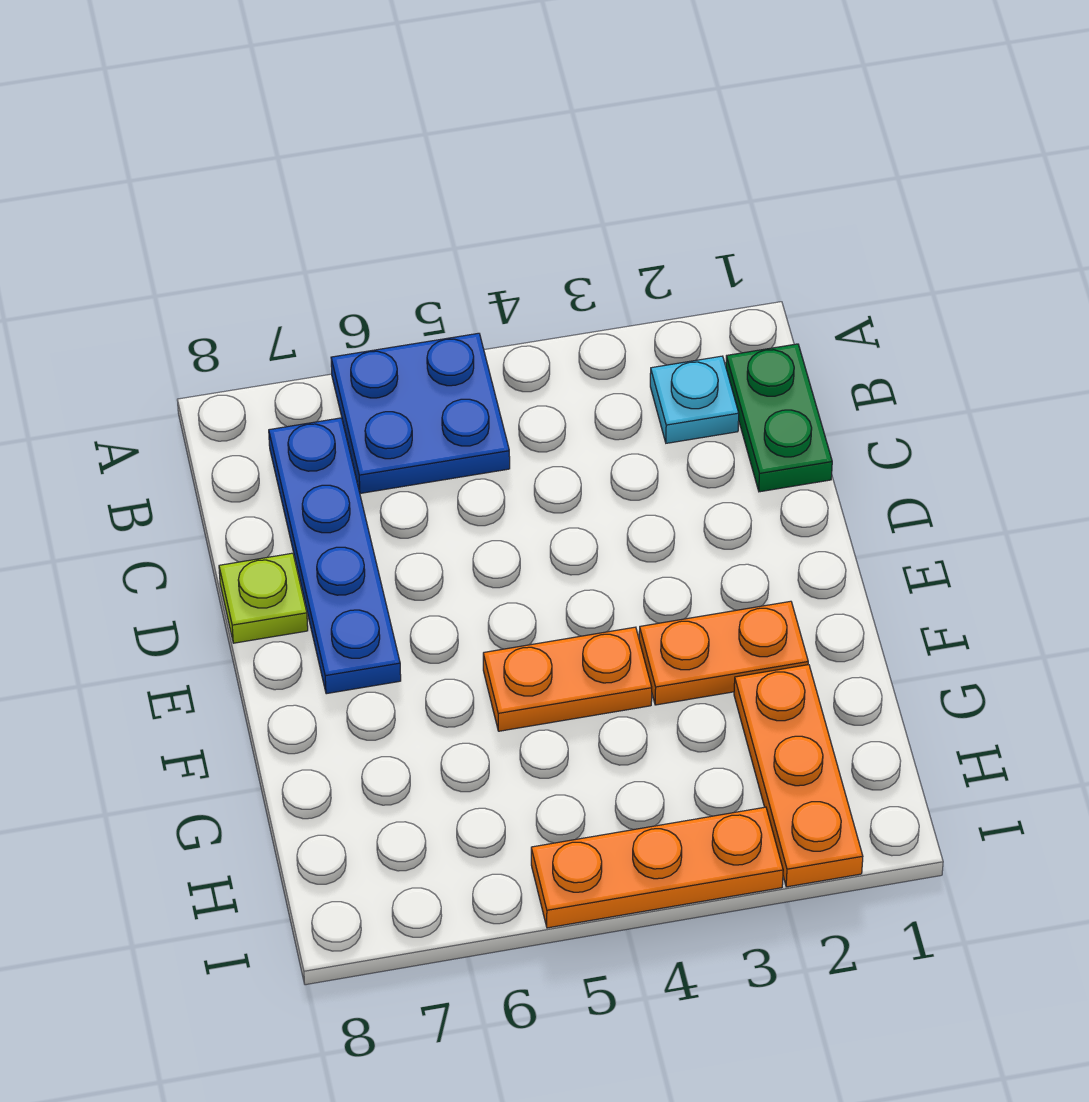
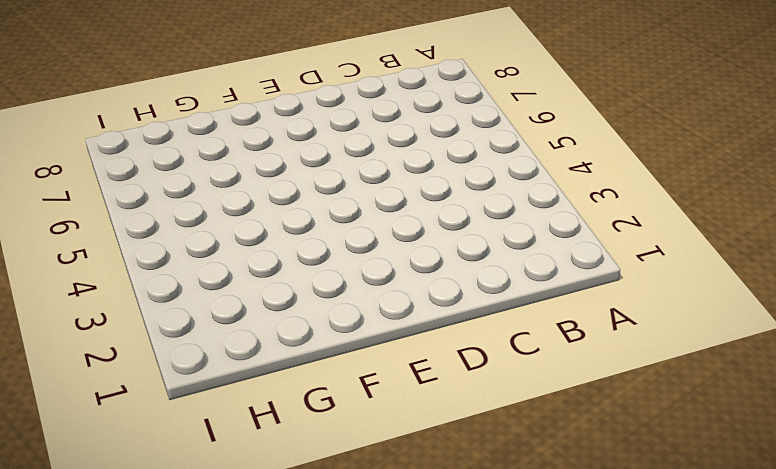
none -> blue 2x2 plate [331,333,510,493]
none -> green 1x2 plate [726,344,832,492]

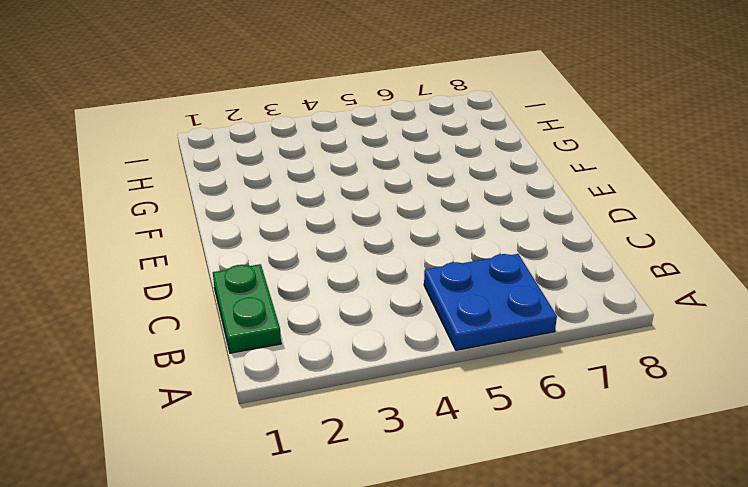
none -> cyan 1x1 plate [650,356,739,443]
none -> blue 1x4 plate [269,418,401,694]

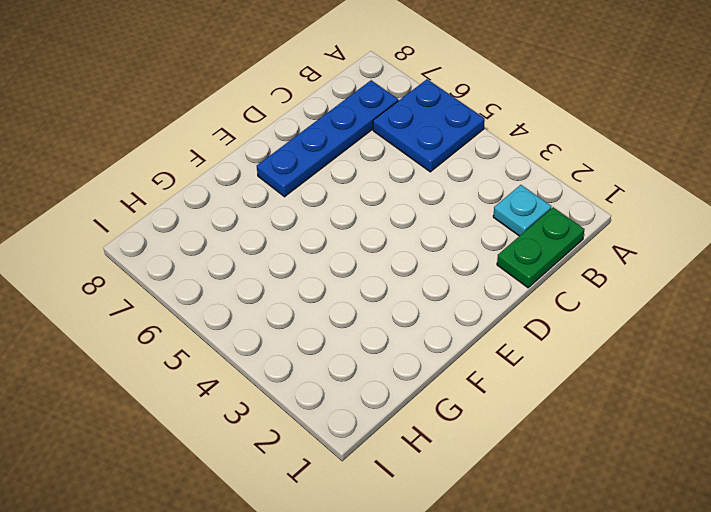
none -> lime 1x1 plate [219,553,308,643]
none -> orange 1x2 plate [639,601,808,705]

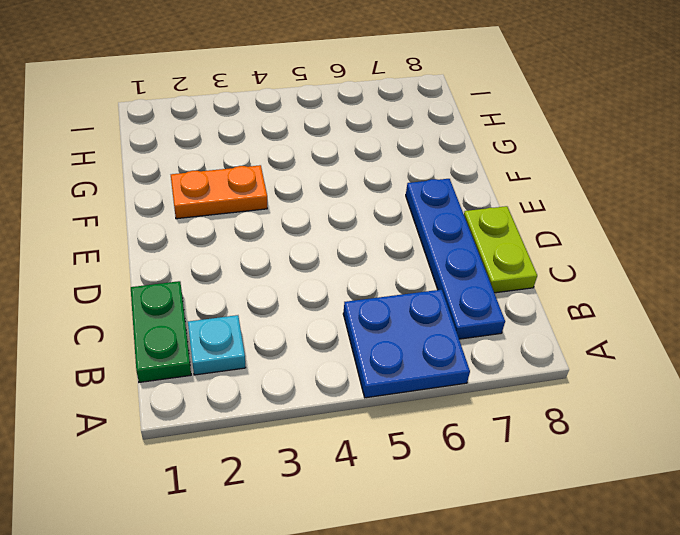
lime 1x2 plate [464,206,537,293] -> lime 1x1 plate [219,553,308,643]
none -> orange 1x2 plate [483,627,652,731]
none -> orange 1x3 plate [734,665,863,887]

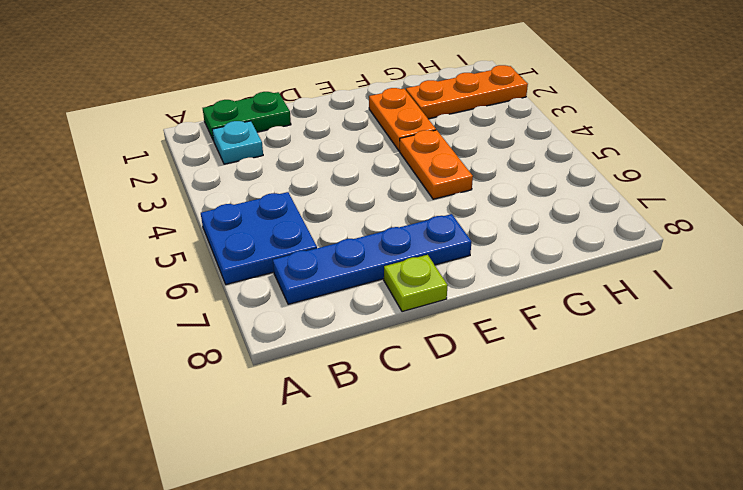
none -> orange 1x3 plate [531,807,783,928]

